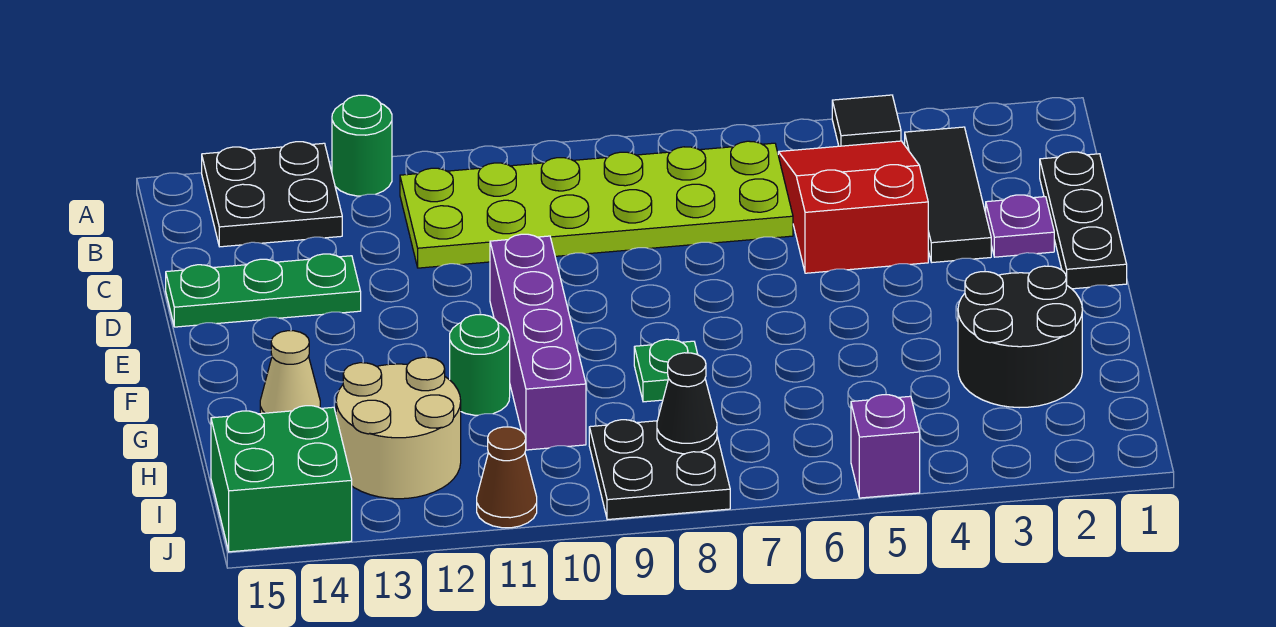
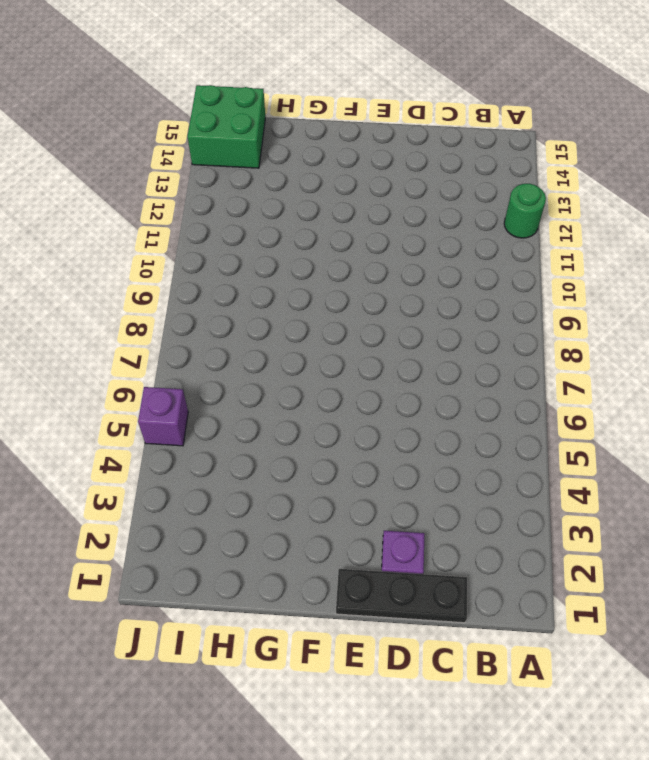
none -> black 1x1 tile [832,95,901,146]
none -> black 2x2 plate [202,142,342,247]
none -> black 1x3 tile [905,127,991,262]

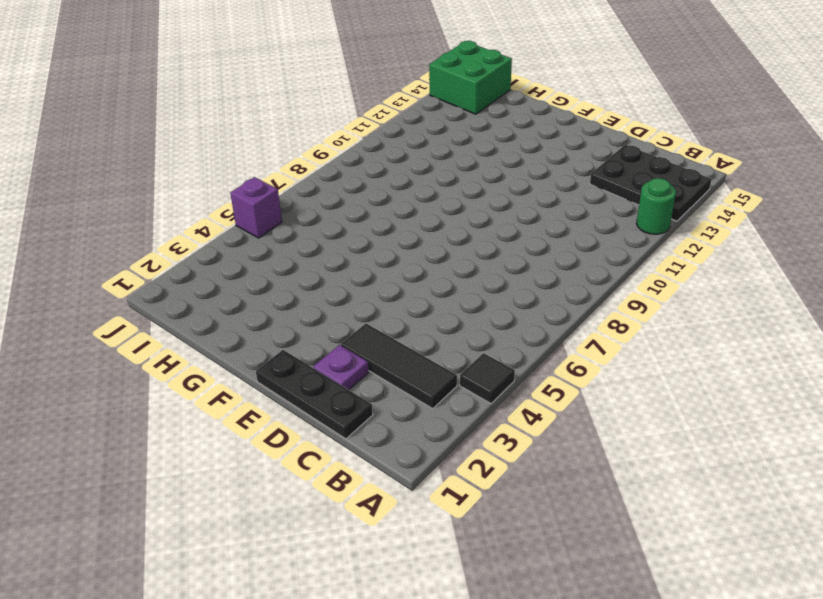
black 2x3 plate [590,145,712,221] -> black 2x2 plate [202,142,342,247]
none -> red 2x3 slope [778,141,928,273]
none -> lime 2x6 plate [400,141,793,268]
none -> green 1x3 plate [166,254,361,327]

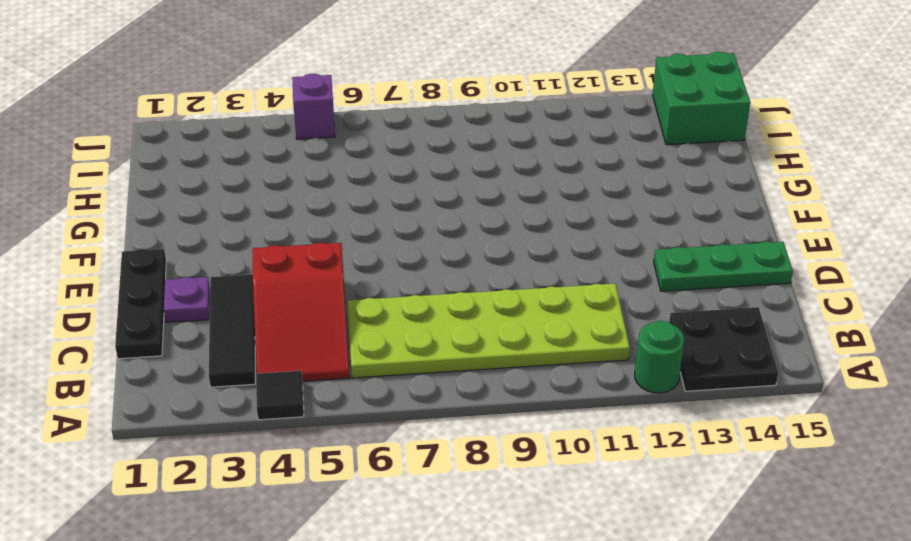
none -> purple 1x4 brick [490,234,586,450]
none -> black 2x2 round brick [958,266,1082,408]
none -> green 1x1 plate [634,339,698,402]

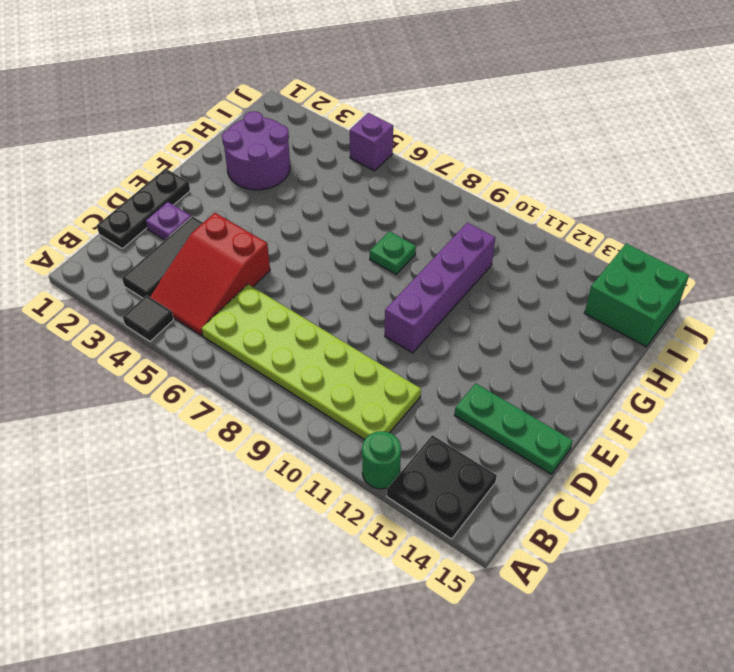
purple 2x2 round brick [222,111,290,190] -> black 2x2 round brick [958,266,1082,408]
none -> green 1x1 round brick [450,315,510,415]
none -> tan 1x1 cone [260,331,320,414]
none -> tan 2x2 round brick [336,357,461,499]

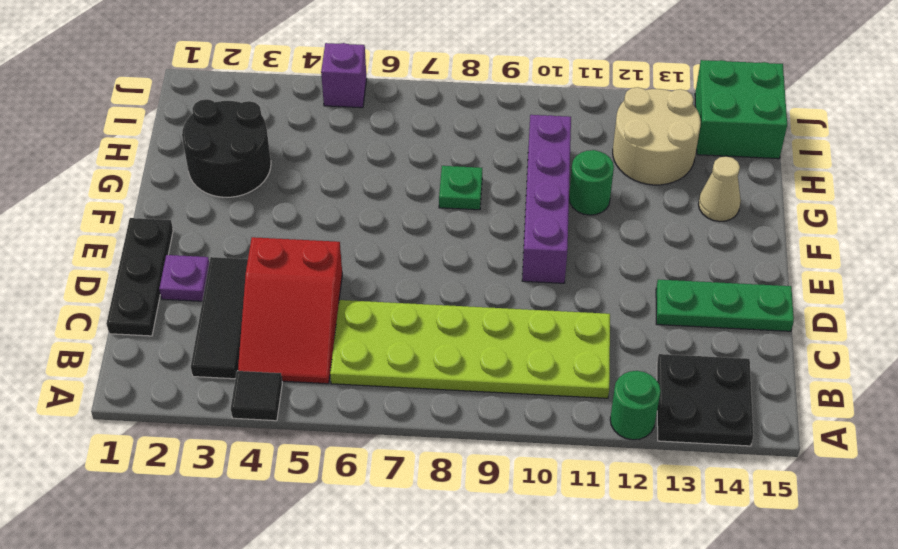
none -> black 2x2 plate [589,420,730,520]
none -> brown 1x1 cone [477,427,537,528]
none -> black 1x1 cone [657,353,717,454]

